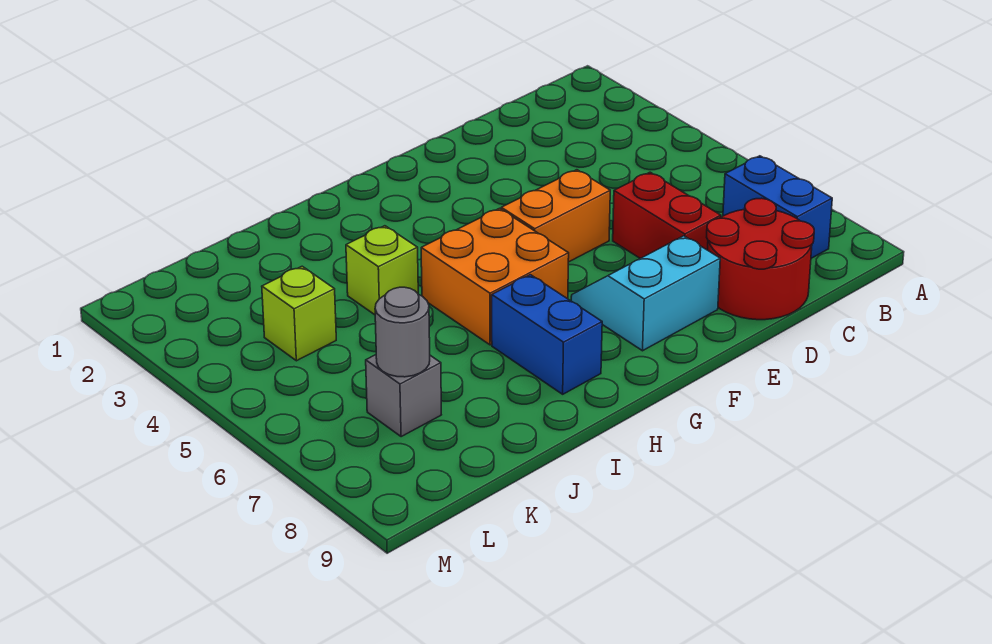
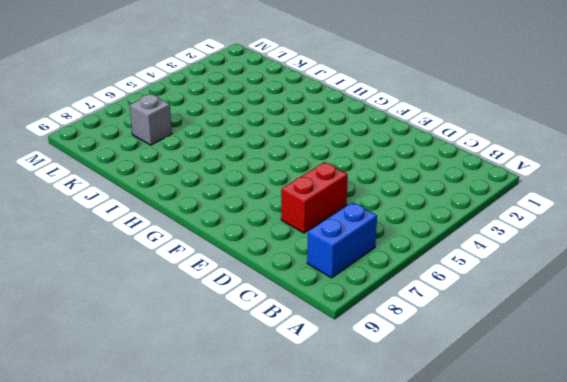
none -> red 2x2 round brick [707,198,814,320]
none -> orange 1x2 brick [501,170,610,262]

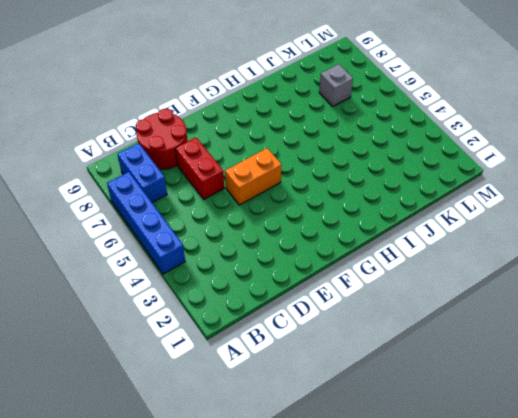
blue 1x4 brick [107,172,185,274] -> none
none -> cyan 2x2 slope [571,236,720,351]
none -> orange 2x2 brick [421,208,569,345]

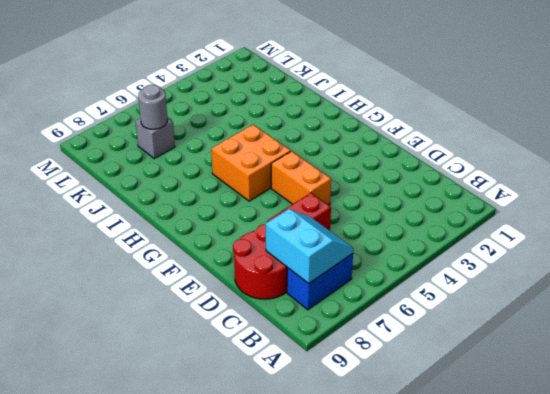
cyan 2x2 slope [266,209,353,284] -> cyan 2x2 slope moved to [571,236,720,351]
none -> blue 1x2 brick [492,275,602,394]
none -> lime 1x1 brick [346,226,418,315]

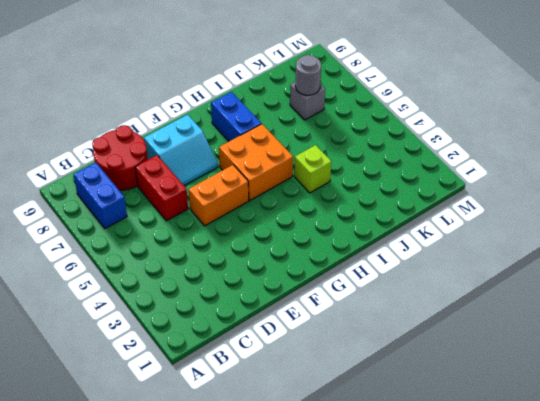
none -> lime 1x1 brick [262,266,336,361]

